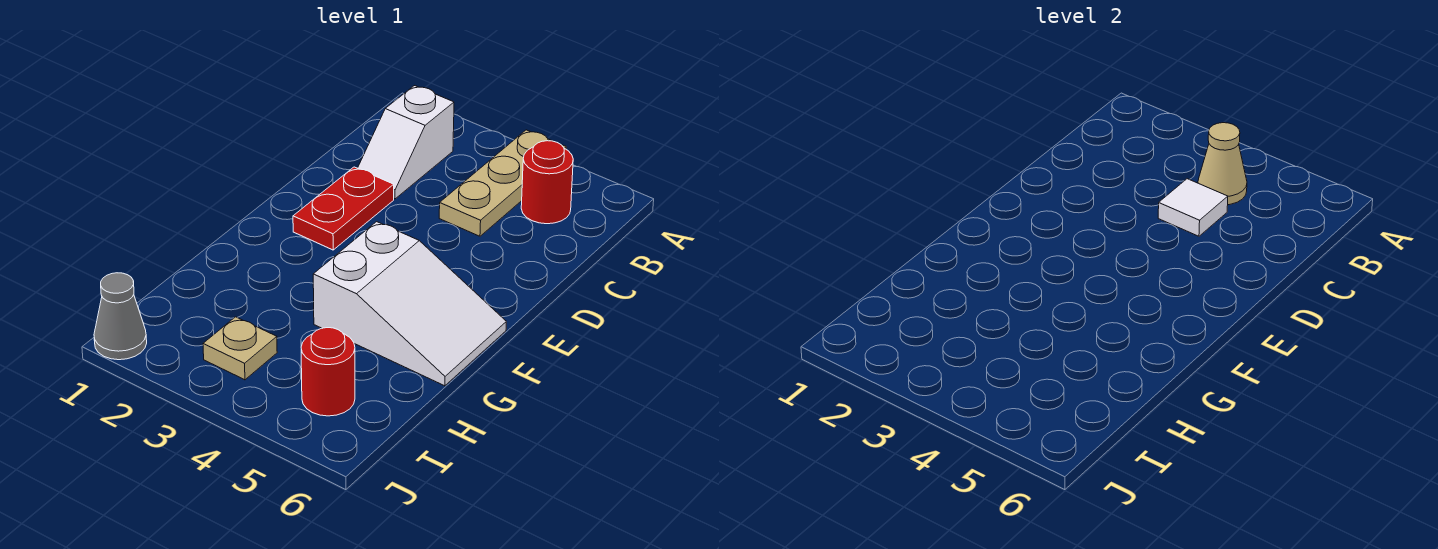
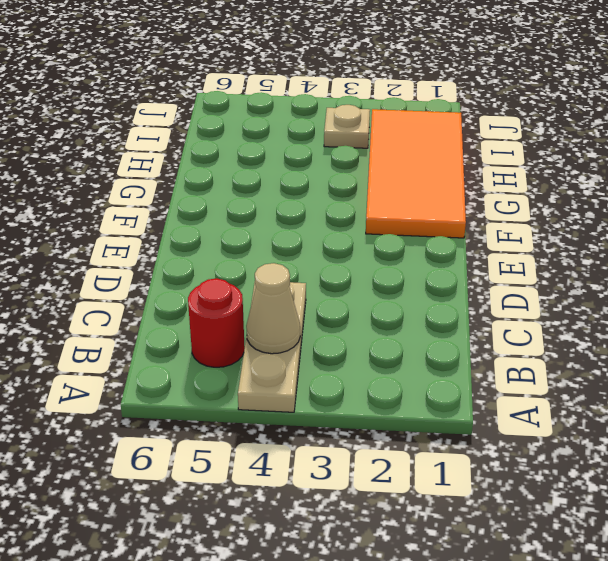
orange 2x4 tile [366,109,466,238] -> none
none -> white 1x2 slope [358,86,454,199]
none -> red 1x2 plate [293,167,394,250]

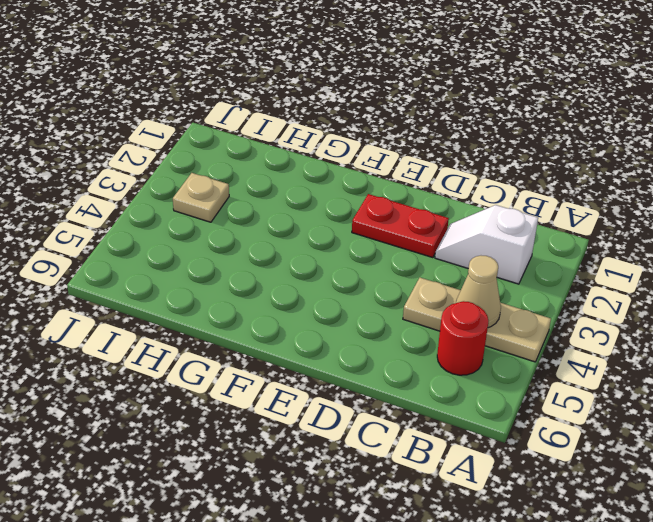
none -> white 2x3 slope [313,222,506,386]
none -> red 1x1 round brick [301,328,355,416]

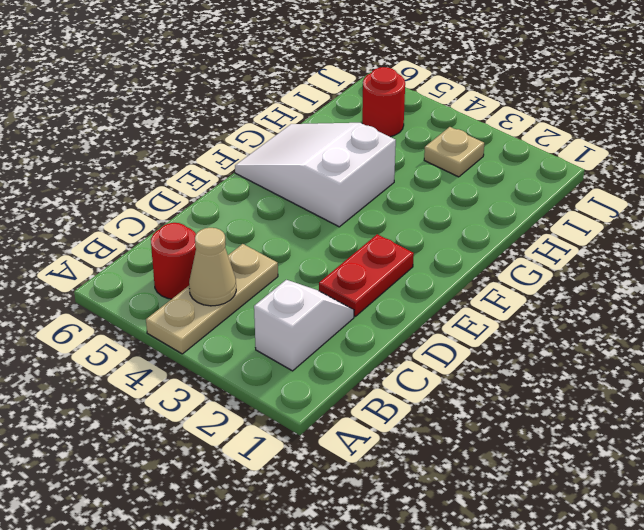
none -> grey 1x1 cone [94,273,147,360]
none -> white 1x1 tile [1158,179,1228,236]

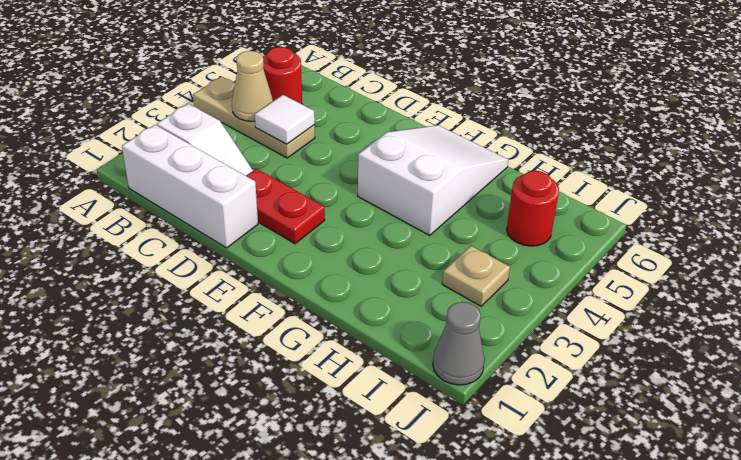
white 1x3 brick [122,125,258,248] -> none

